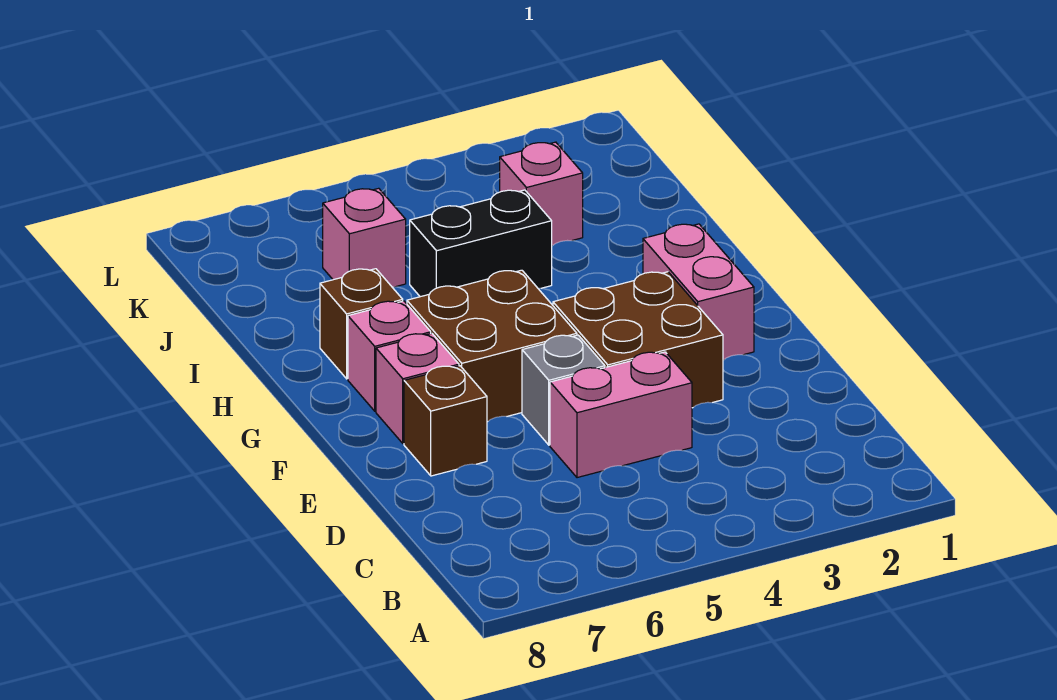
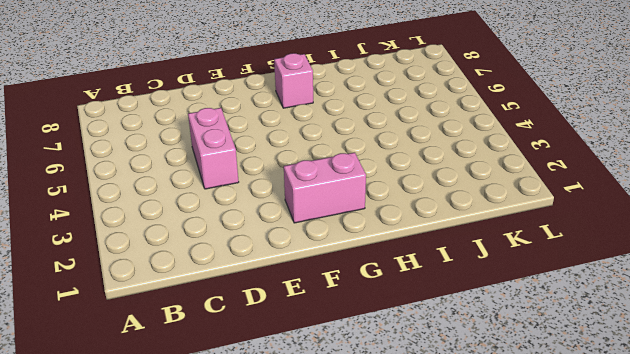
none -> brown 2x2 brick [553,272,723,408]
none -> grey 1x1 brick [522,335,605,445]
none -> brown 1x1 brick [404,366,487,476]

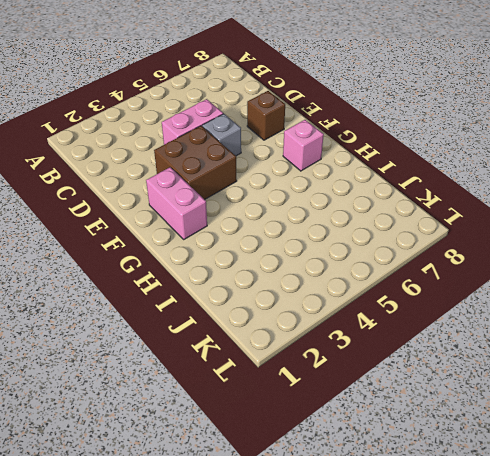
none -> brown 2x2 brick [407,270,577,422]
none -> pink 1x1 brick [376,334,459,444]
none -> brown 1x1 brick [320,269,403,379]

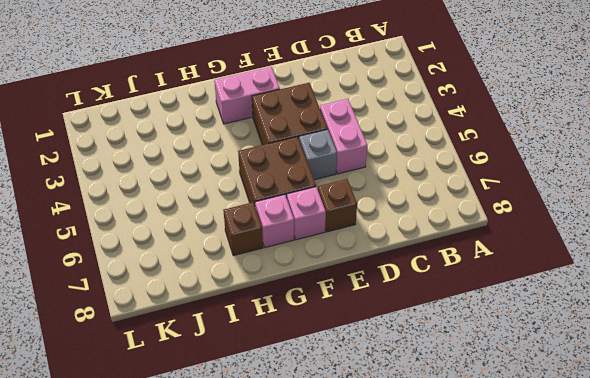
none -> black 1x2 brick [410,190,552,297]
none -> pink 1x1 brick [500,142,583,246]
none -> pink 1x1 brick [323,188,406,287]

